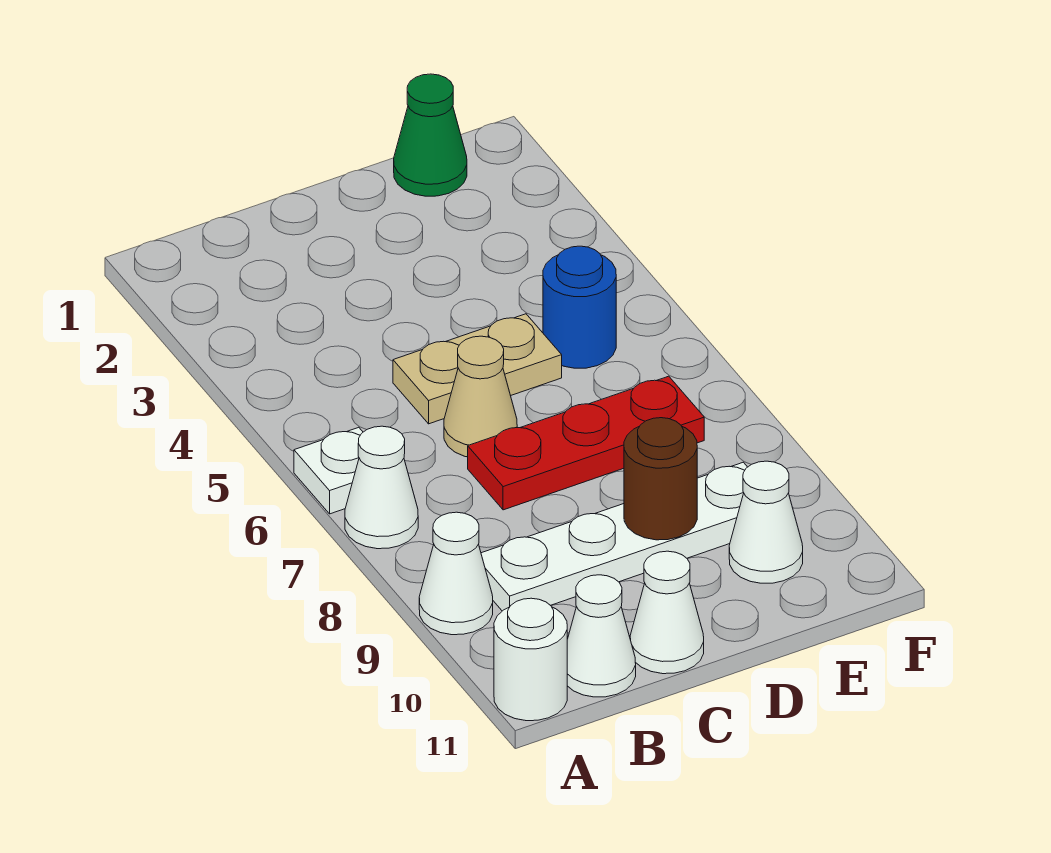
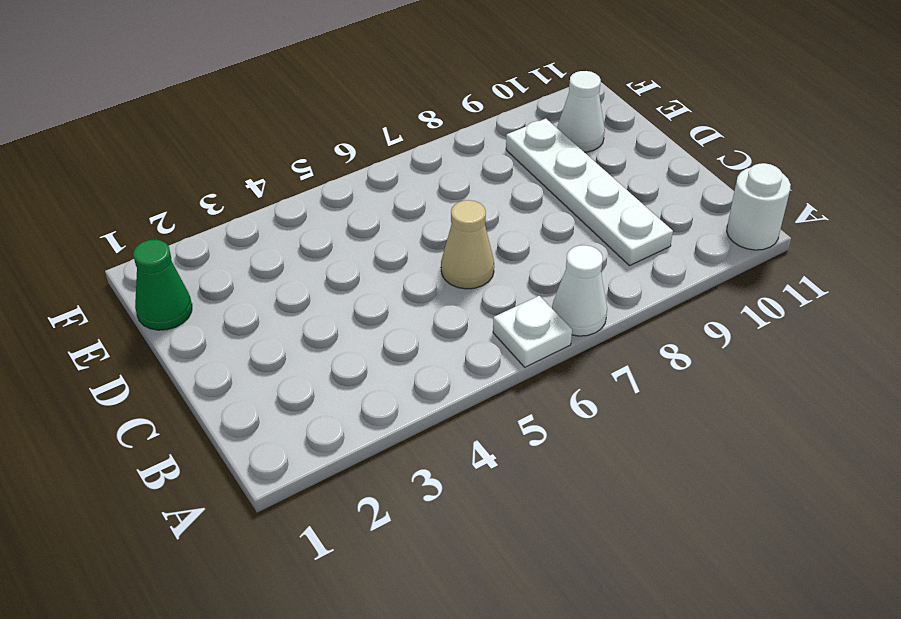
none -> white 1x1 cone [419,512,493,635]
none -> white 1x1 cone [567,575,636,697]
none -> tan 1x2 plate [393,314,562,424]

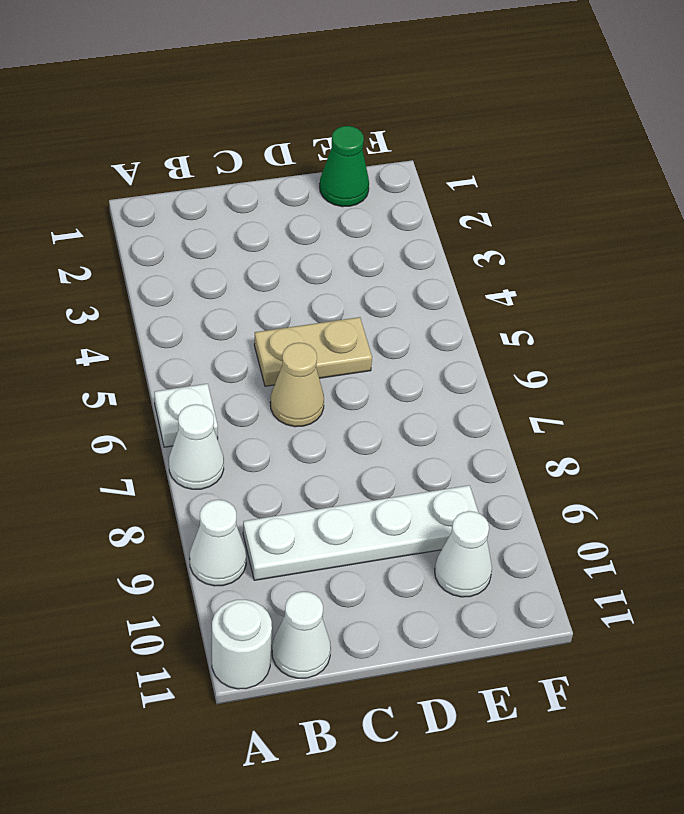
none -> red 1x3 plate [468,376,704,510]
none -> white 1x1 cone [630,551,704,674]
none -> blue 1x1 round brick [543,246,616,368]

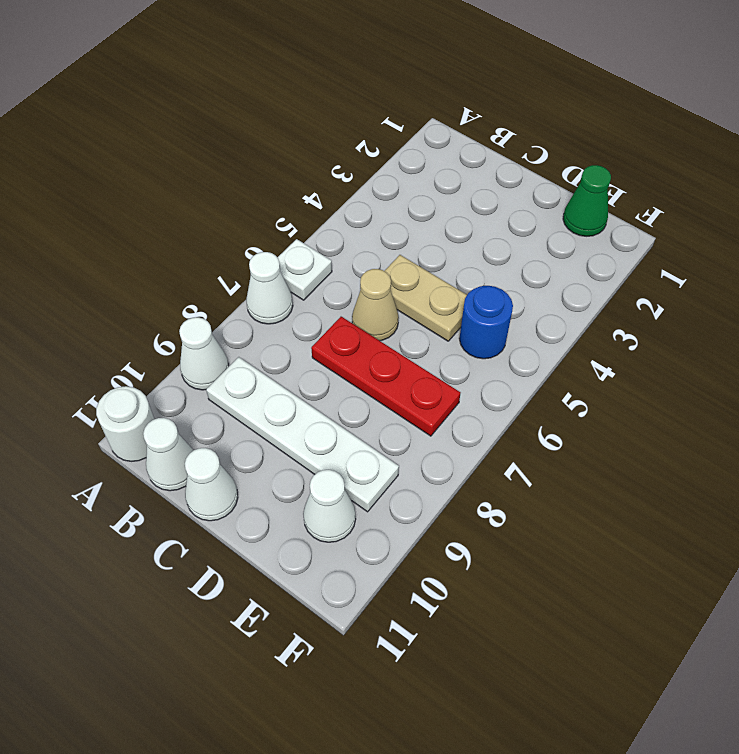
none -> brown 1x1 round brick [624,418,697,540]

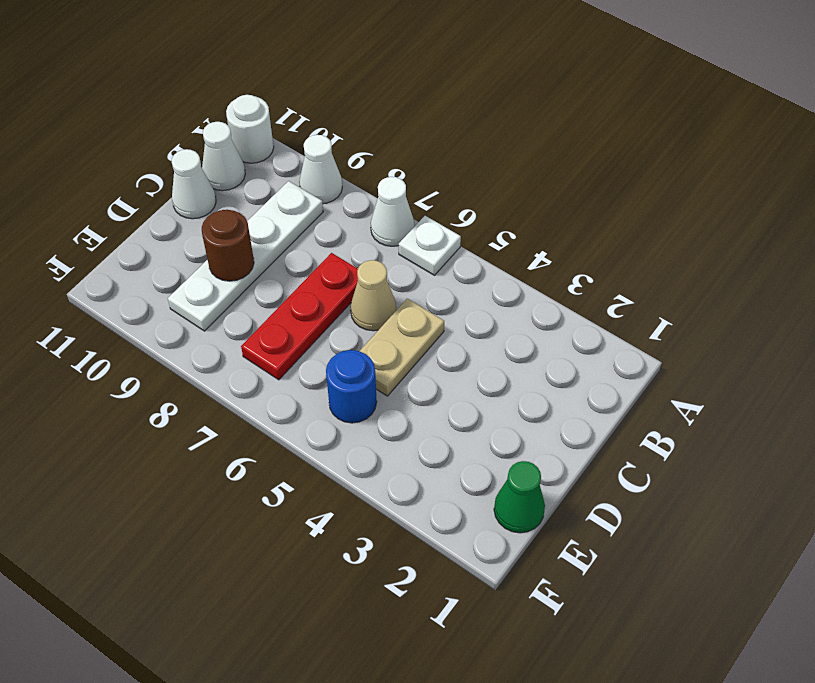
none -> white 1x1 cone [729,461,803,583]

